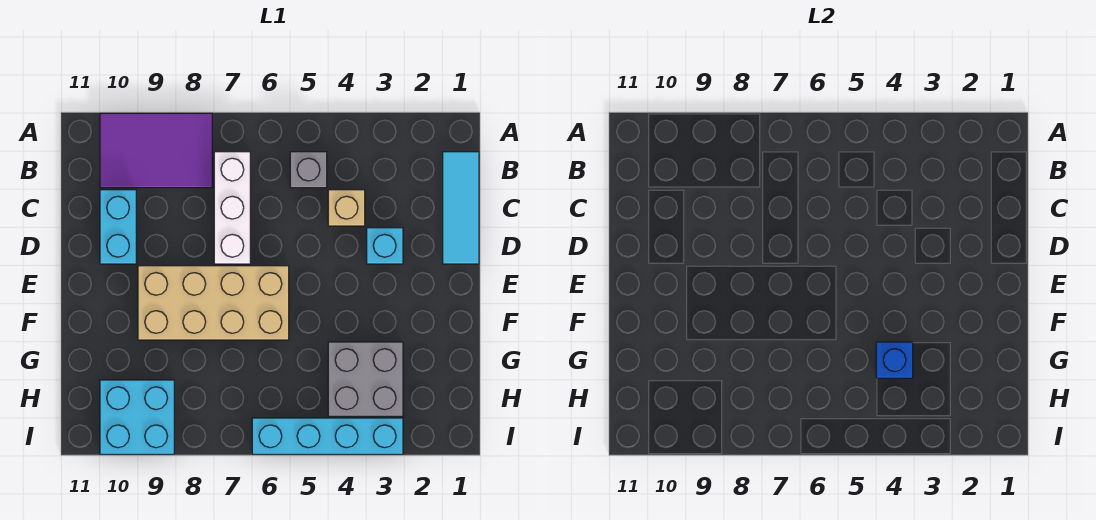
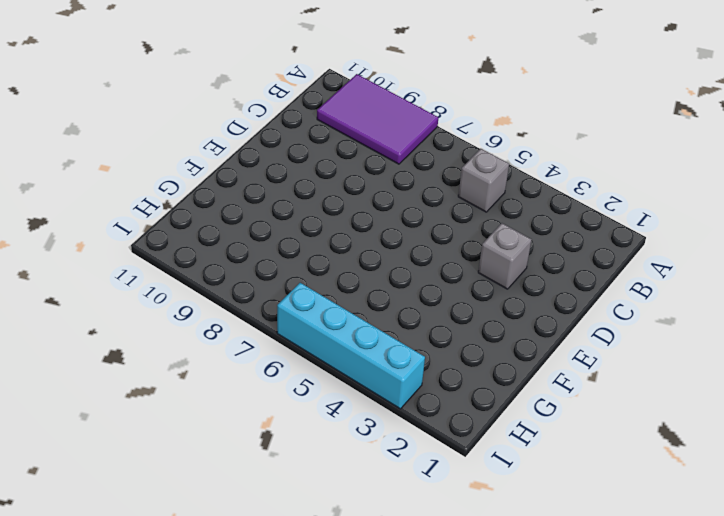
grey 1x1 brick [478,223,531,289] -> cyan 1x1 brick [367,228,403,264]
none -> cyan 1x3 tile [443,152,479,264]
none -> white 1x3 brick [214,152,250,264]
none -> tan 1x1 brick [328,190,365,226]

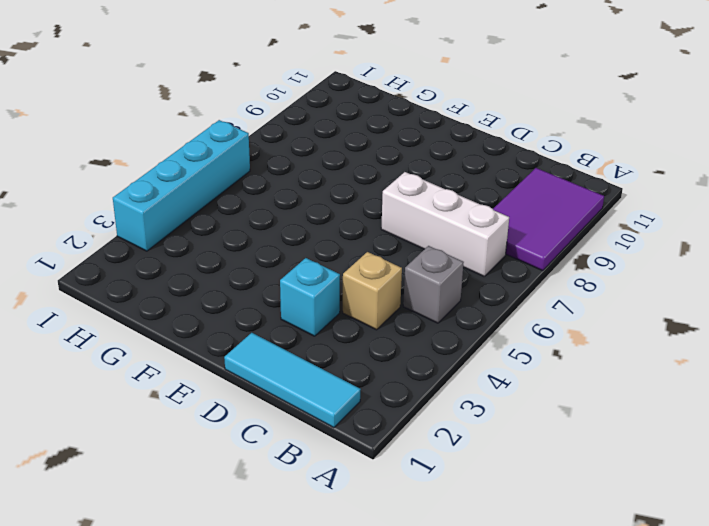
none -> cyan 1x2 brick [100,190,136,264]
none -> tan 2x4 brick [138,266,289,340]
none -> grey 2x2 brick [328,342,403,416]

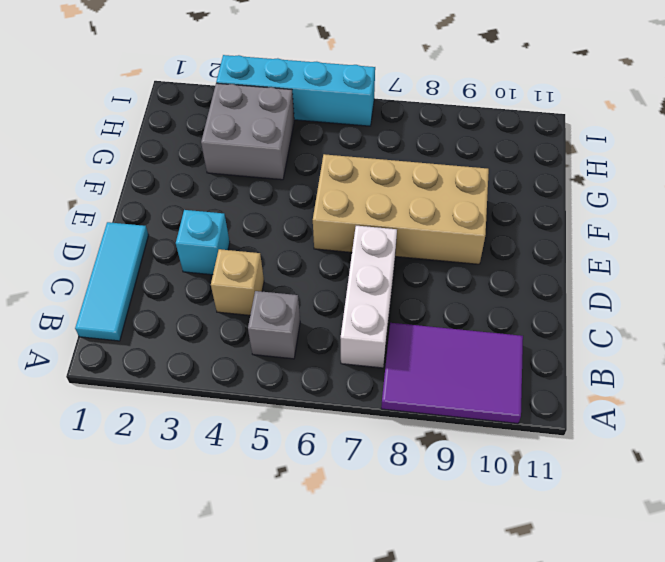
none -> cyan 1x2 brick [100,190,136,264]
none -> cyan 2x2 brick [100,380,174,454]
none -> blue 1x1 brick [876,342,913,378]

